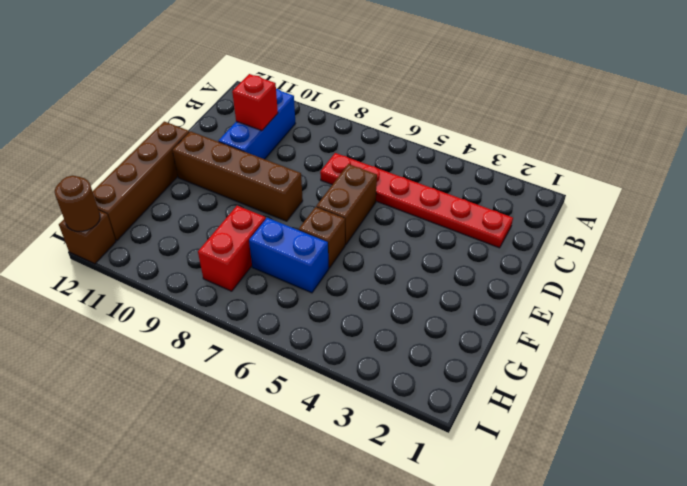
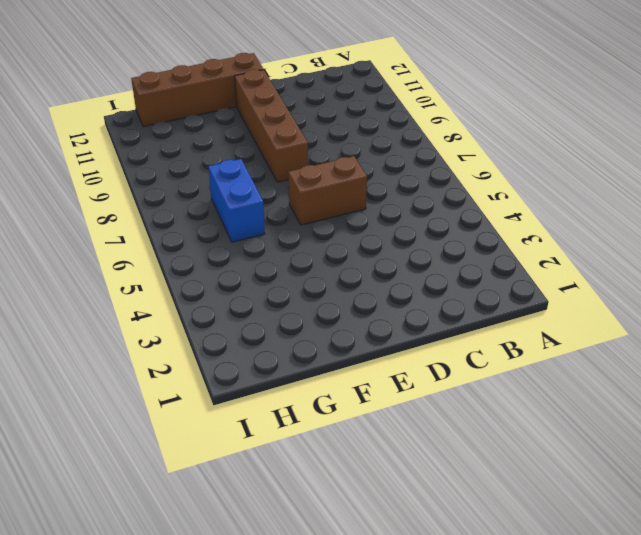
none -> blue 1x3 brick [218,89,295,159]
none -> red 1x6 plate [320,153,513,248]

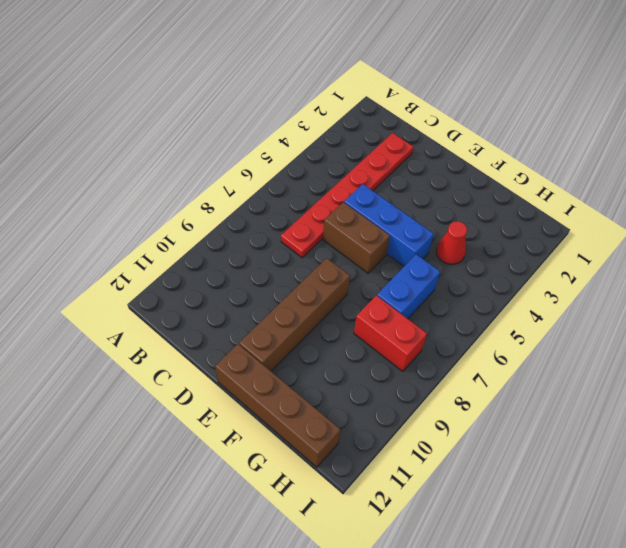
blue 1x3 brick [344,184,434,266] -> blue 1x3 brick moved to [218,89,295,159]
red 1x1 cone [436,221,467,265] -> none
none -> brown 1x1 brick [299,207,345,268]
none -> brown 1x1 brick [59,211,116,264]

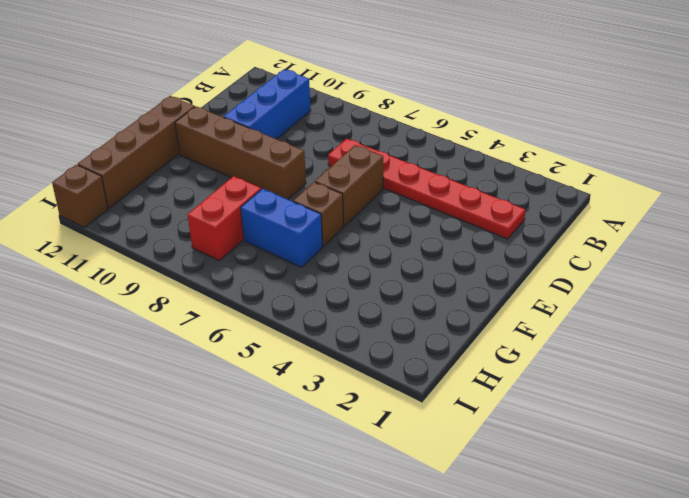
none -> red 1x1 brick [232,74,278,131]
none -> brown 1x1 round brick [55,176,100,231]

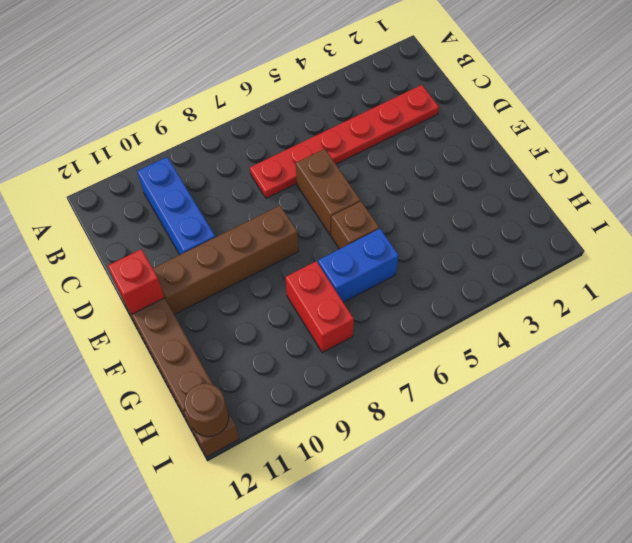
red 1x1 brick [108,249,165,314] -> red 1x1 brick moved to [232,74,278,131]

